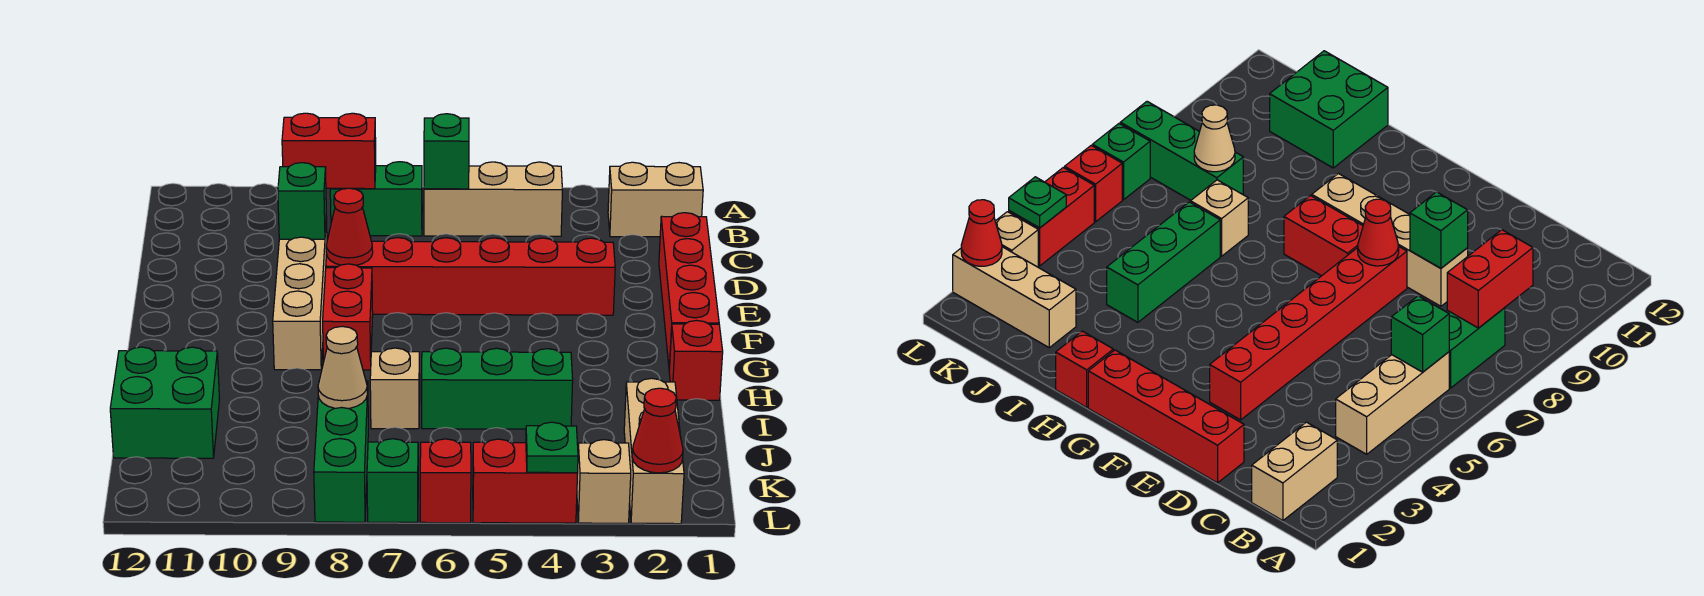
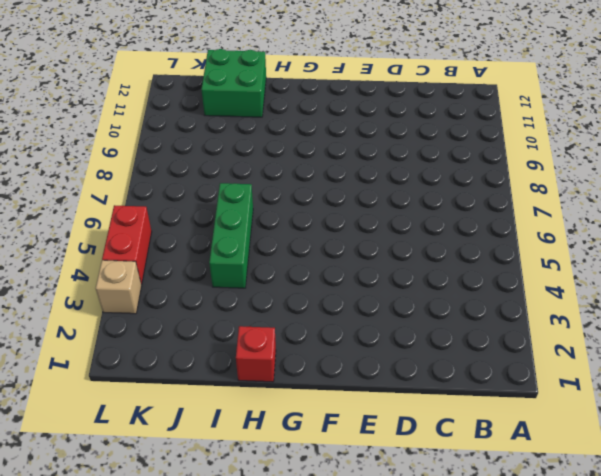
none -> tan 1x2 brick [608,162,703,237]
none -> tan 1x3 brick [424,162,562,236]
none -> green 1x2 brick [330,162,422,236]

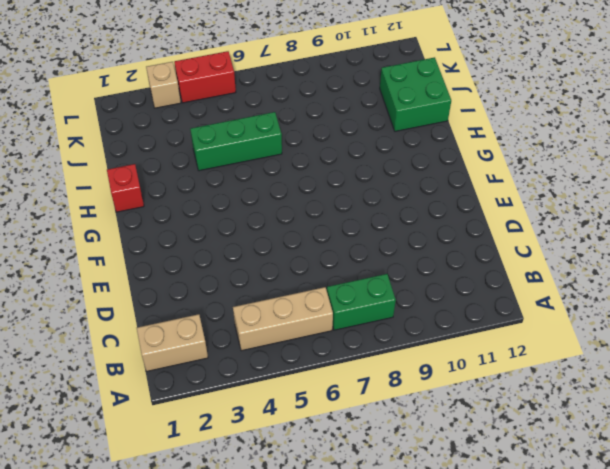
none -> red 1x4 brick [659,213,719,370]
none -> tan 1x4 brick [273,217,327,370]
none -> red 1x6 brick [326,238,615,315]

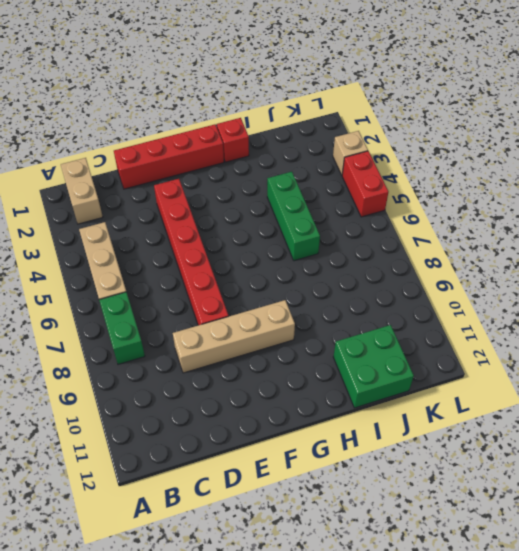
none -> red 1x2 brick [323,264,373,370]
none -> tan 1x1 brick [370,348,420,429]
none -> tan 1x3 brick [624,378,684,524]

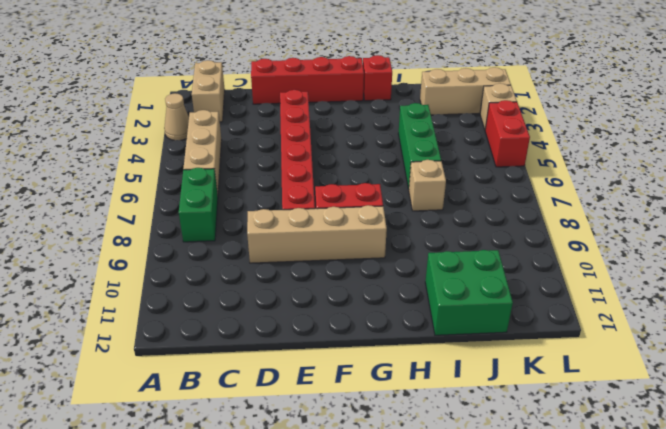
tan 1x1 cone [164,93,189,140] -> tan 1x1 cone moved to [318,326,367,408]
none -> green 1x3 brick [314,381,368,522]
none -> red 1x1 brick [420,439,471,523]
none -> green 1x1 brick [367,439,418,522]

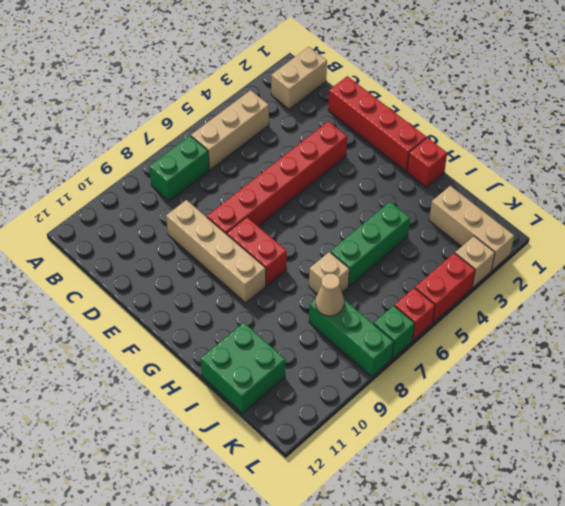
none -> green 1x1 brick [424,114,469,189]
none -> red 1x2 brick [282,113,376,189]
none -> green 1x1 brick [278,163,326,239]

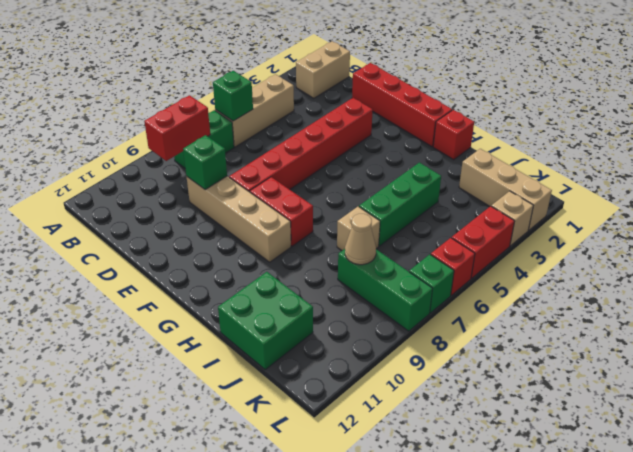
none -> red 1x1 cone [326,188,373,265]
none -> red 1x1 cone [632,388,683,473]
none -> green 1x1 plate [526,422,578,473]

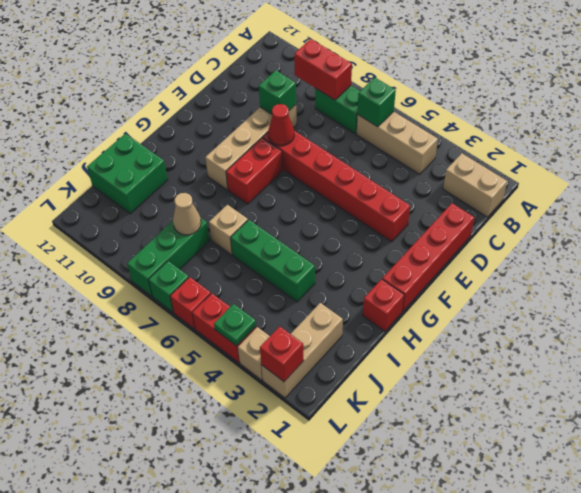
red 1x1 brick [260,326,304,382] -> red 1x1 cone [632,388,683,473]

